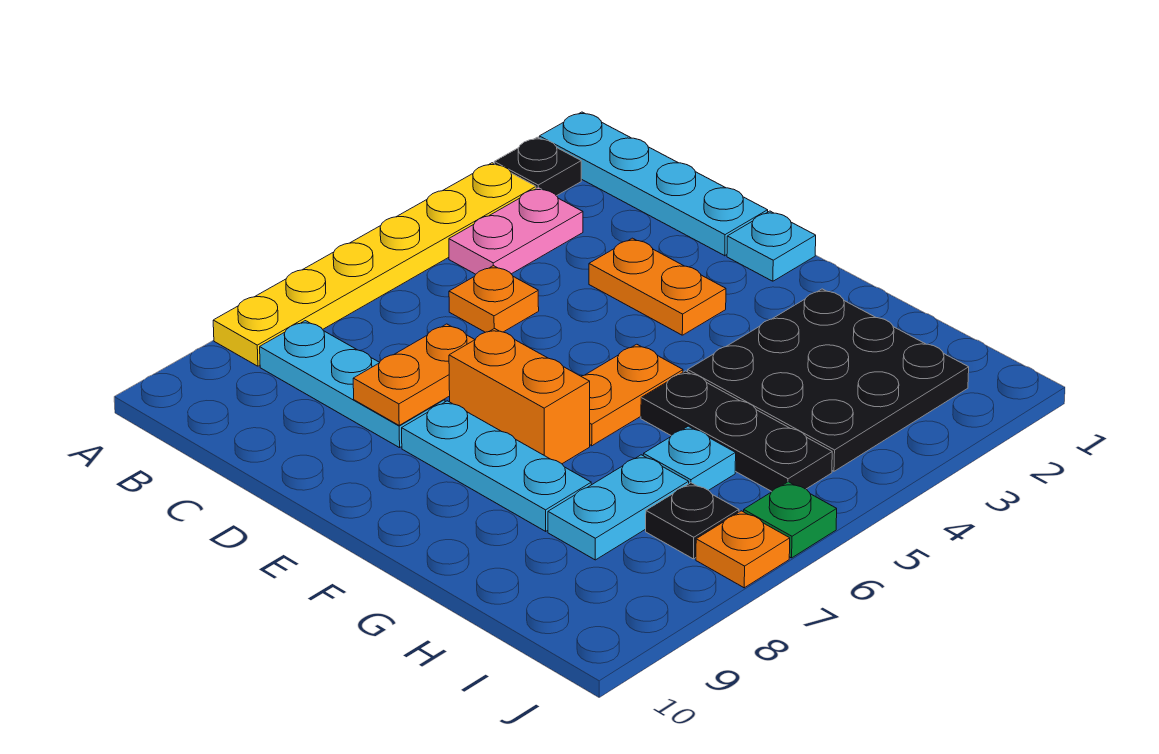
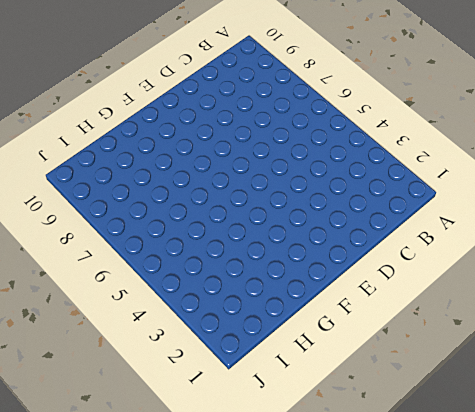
none -> cyan 1x4 plate [539,112,768,256]
none -> black 1x1 plate [494,137,581,196]
none -> yellow 1x6 plate [213,163,536,366]

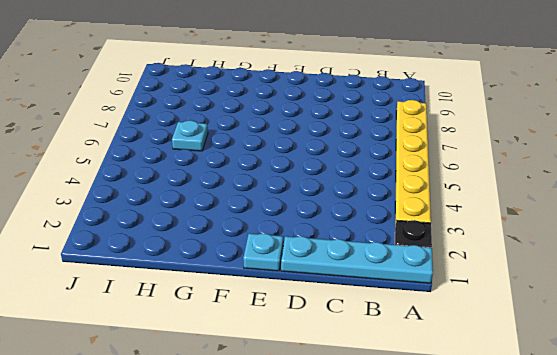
none -> pink 1x2 plate [449,188,583,274]
none -> cyan 1x3 plate [260,321,445,448]
none -> orange 1x1 plate [449,266,539,332]

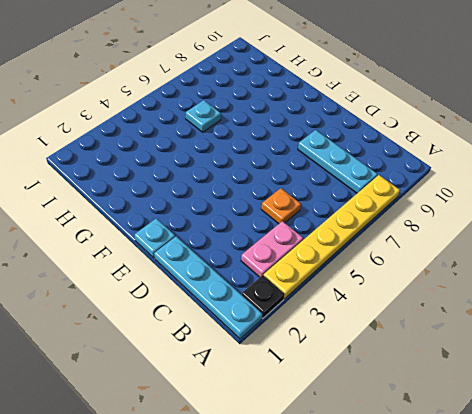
none -> orange 1x2 plate [589,238,726,335]
none -> orange 1x2 brick [449,328,590,464]
none -> cyan 1x3 plate [402,401,591,531]

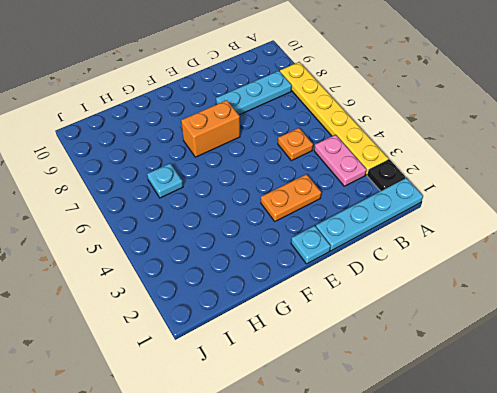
none -> cyan 1x3 plate [402,401,591,531]
none -> orange 1x2 plate [581,344,683,446]
none -> black 3x3 plate [688,289,969,471]

